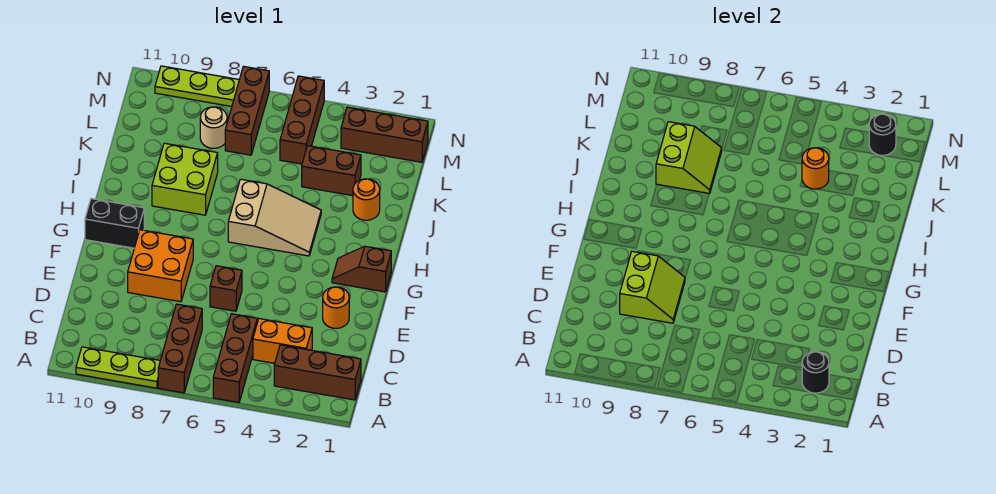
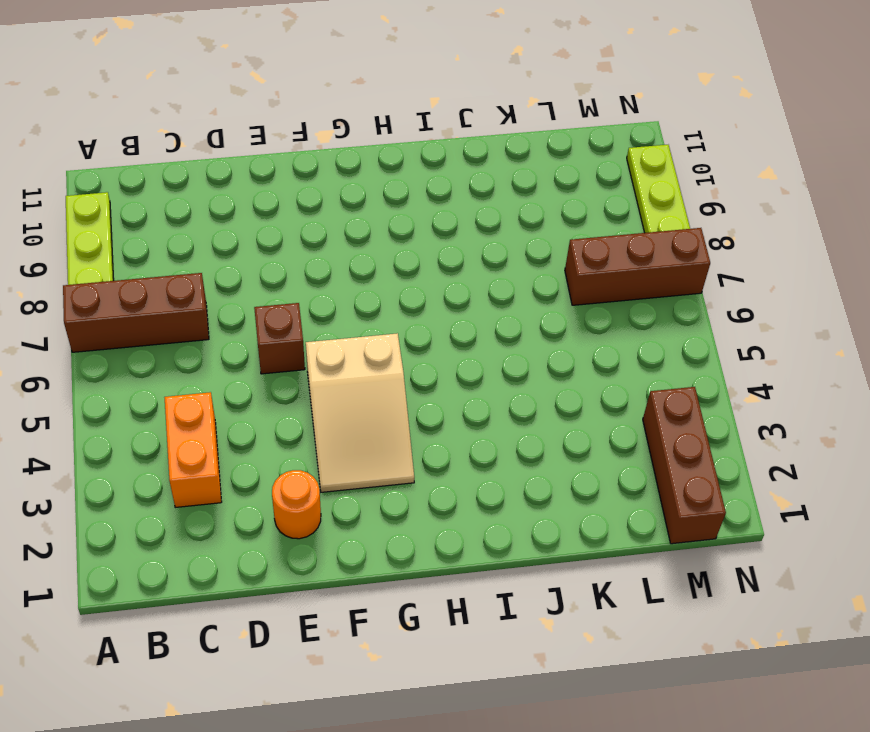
tan 2x3 slope [306,333,414,492] -> tan 2x3 slope moved to [228,179,321,256]
none -> brown 1x3 brick [213,314,257,402]
none -> brown 1x3 brick [274,345,361,400]
none -> orange 2x2 brick [128,230,193,302]

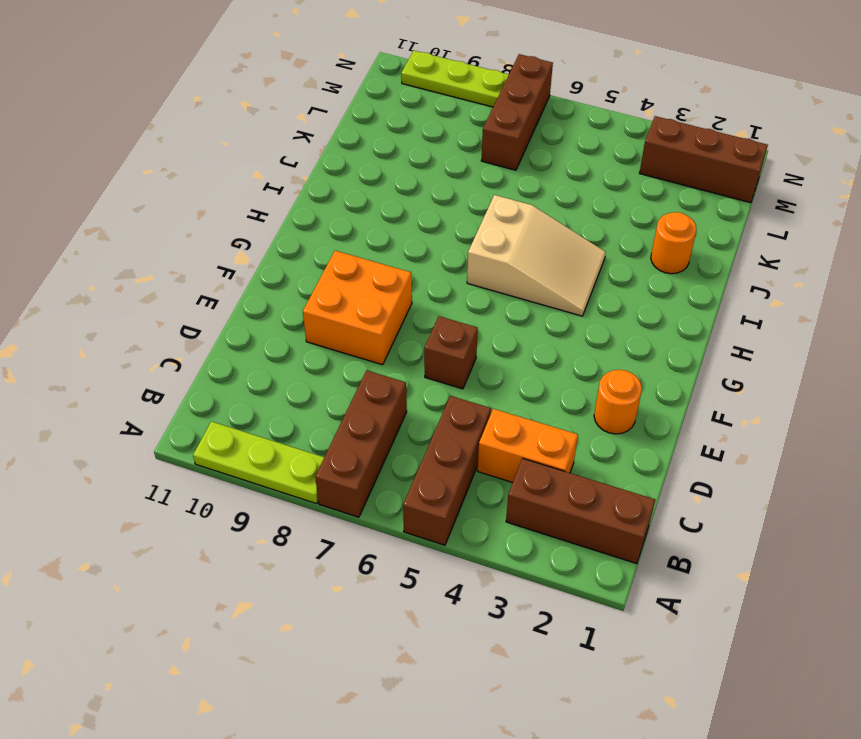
none -> brown 1x2 slope [332,246,391,292]
none -> black 1x2 brick [85,199,144,248]
none -> lime 2x2 brick [152,143,218,215]

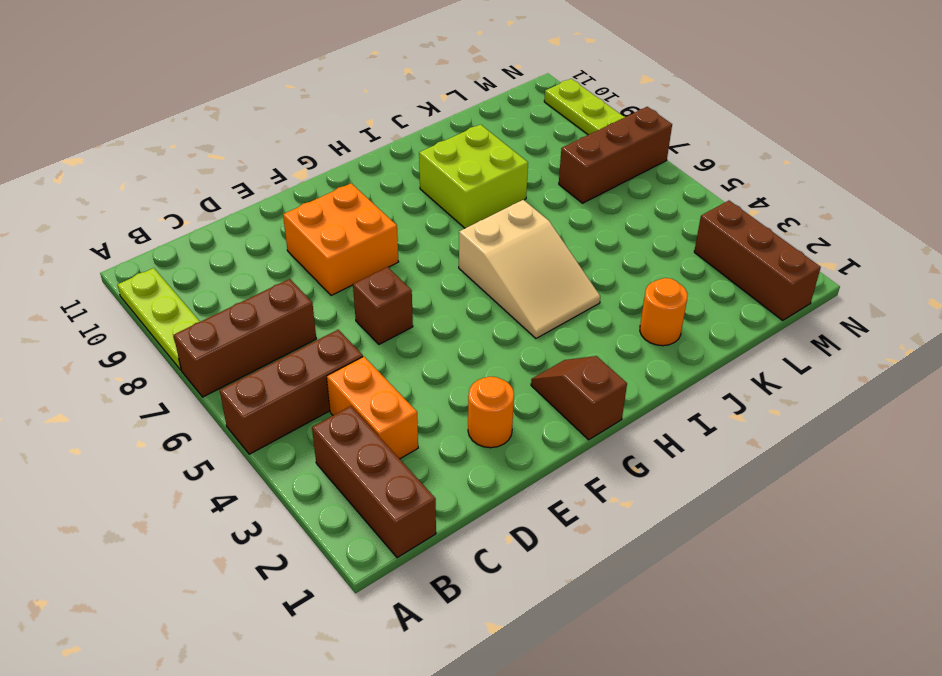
none -> black 1x2 brick [85,199,144,248]
none -> brown 1x2 brick [302,146,361,196]
none -> brown 1x3 brick [280,76,324,164]

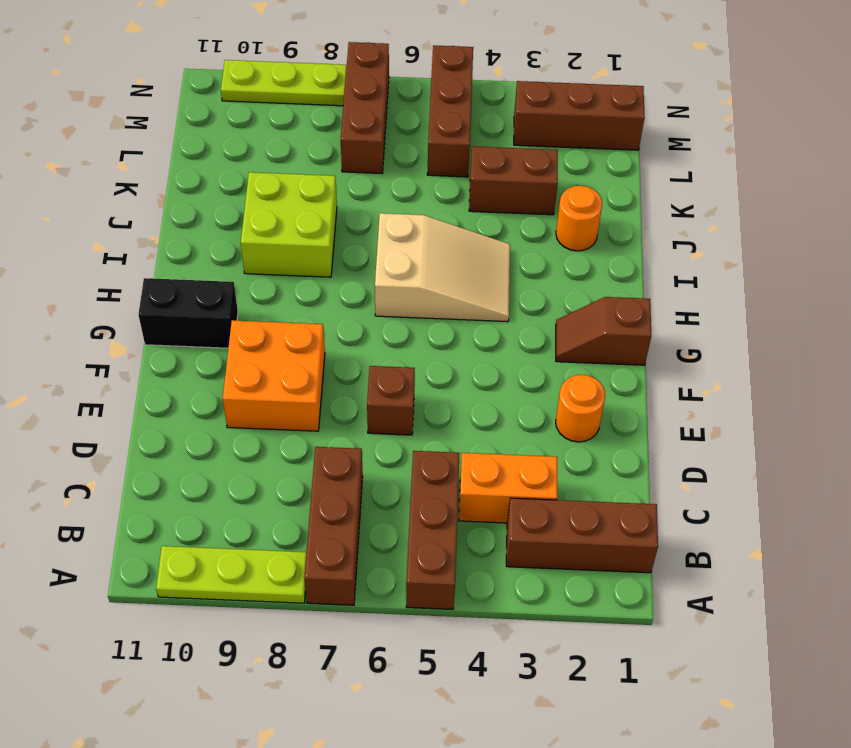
none -> tan 1x1 round brick [200,107,227,148]
none -> black 1x1 round brick [802,352,829,393]
none -> lime 2x2 slope [620,251,685,323]

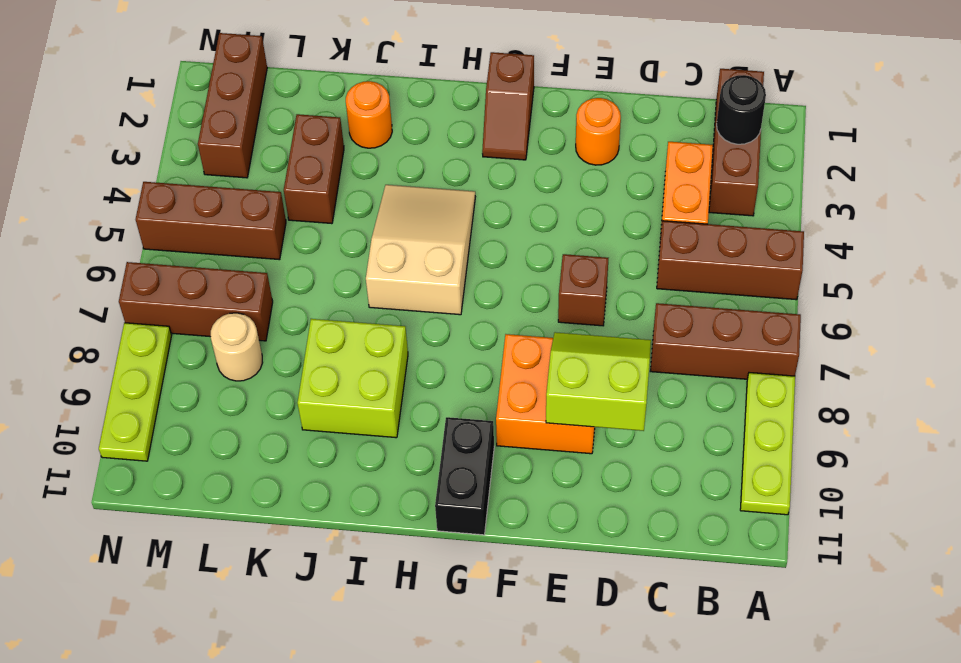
none -> lime 2x2 slope [656,122,722,194]
none -> orange 1x1 round brick [802,148,829,189]
none -> black 1x1 round brick [869,114,896,155]

